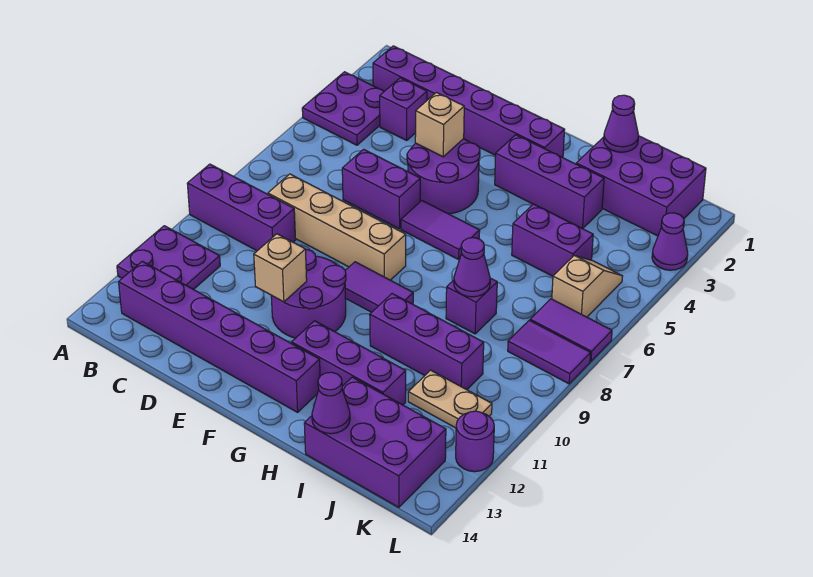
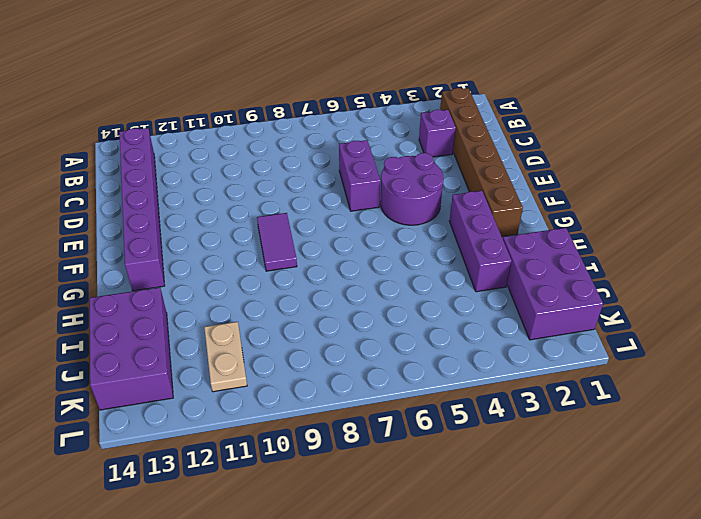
brown 1x6 brick [440,88,523,237] -> purple 1x6 brick [373,46,565,158]
none -> purple 2x2 plate [302,72,384,145]
none -> purple 1x3 brick [187,164,296,251]
none -> purple 2x2 plate [117,226,220,290]
none -> tan 1x4 brick [268,174,406,280]

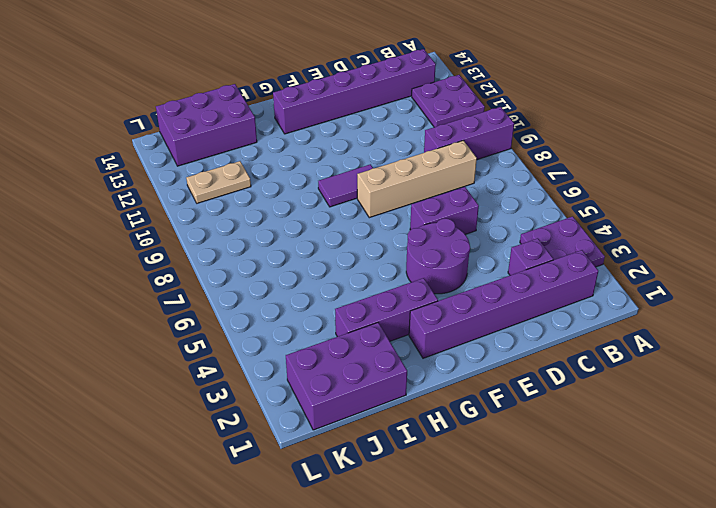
none -> purple 2x2 round brick [271,249,346,338]
none -> purple 1x2 tile [401,201,480,259]
none -> purple 1x3 brick [292,321,406,405]
none -> purple 1x3 brick [370,294,484,390]

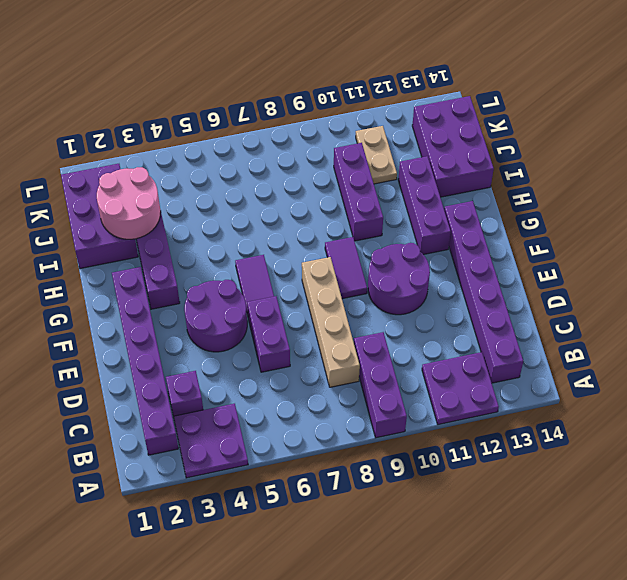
pink 2x2 round brick [97,167,161,239] -> none
none -> purple 1x2 brick [512,204,593,276]
none -> purple 1x1 brick [446,278,497,334]
none -> tan 1x2 slope [552,256,623,317]
none -> purple 1x2 tile [530,299,612,361]

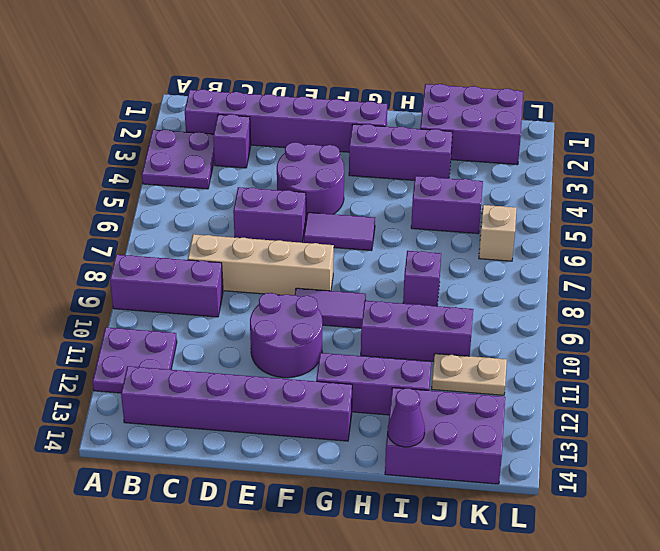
none -> purple 1x2 tile [530,299,612,361]
none -> purple 1x2 tile [508,320,591,384]
none -> purple 1x1 cone [652,213,688,270]
none -> purple 1x1 round brick [456,411,494,472]

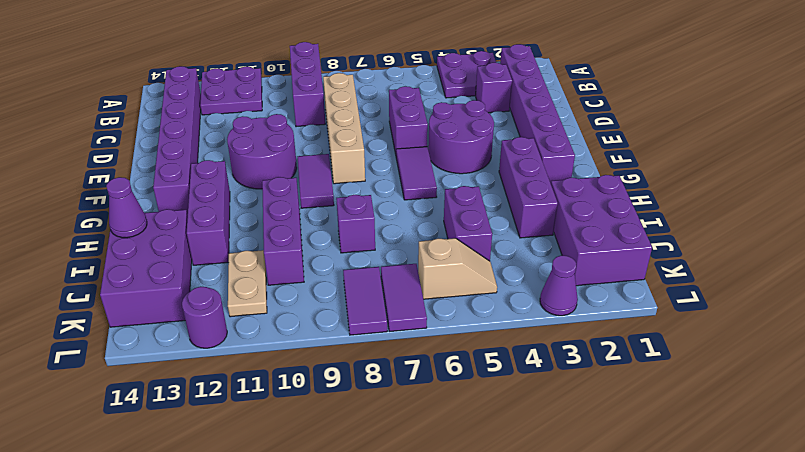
none -> tan 1x1 brick [415,92,464,157]
none -> tan 1x1 brick [254,234,307,302]
none -> purple 1x1 cone [604,95,639,152]
none -> purple 1x1 cone [454,238,490,297]

